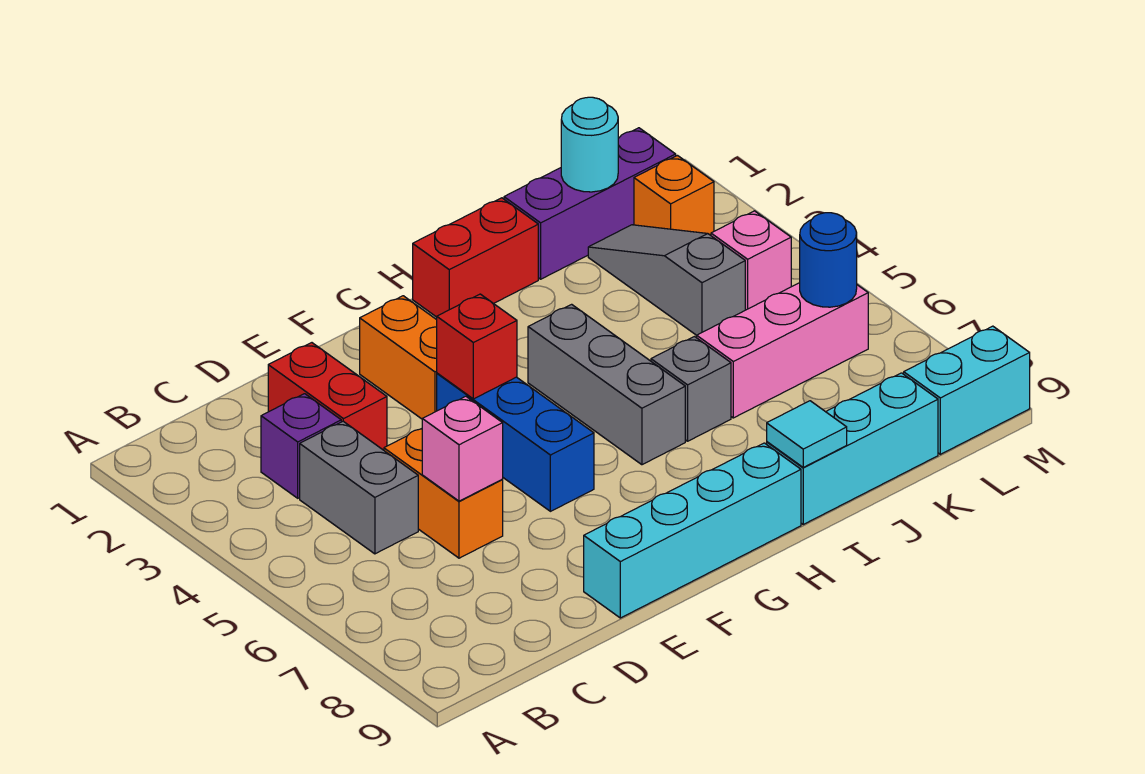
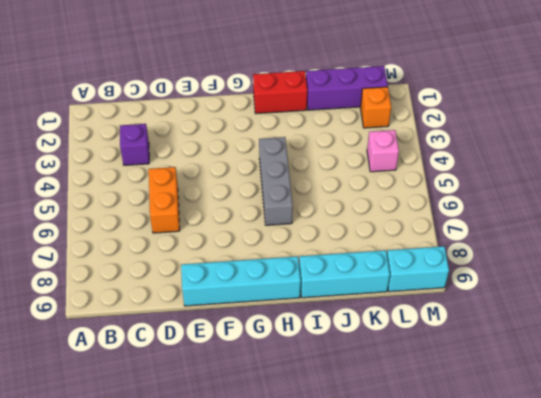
none -> grey 1x2 brick [300,421,418,554]
none -> red 1x2 brick [268,343,387,450]
none -> orange 1x2 brick [360,296,437,419]

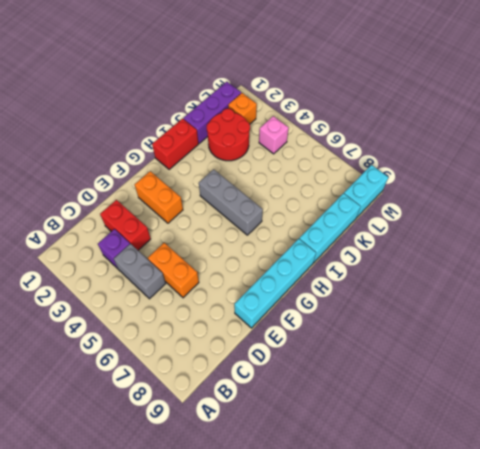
red 2x2 round brick [207,109,250,161] -> grey 1x3 slope [588,225,745,335]
none -> blue 1x3 brick [437,373,594,511]
none -> grey 1x1 brick [651,337,731,441]
none -> pink 1x3 brick [697,283,868,418]

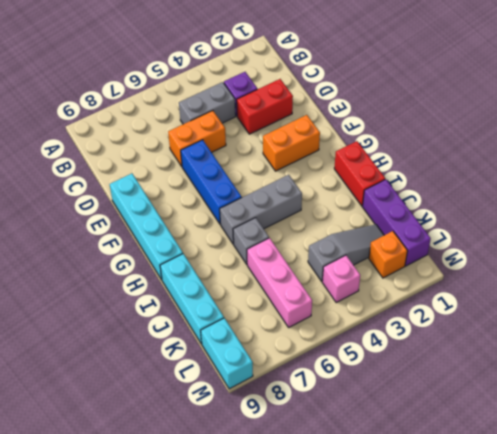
blue 1x3 brick [181,140,242,224] -> blue 1x3 brick turned to [437,373,594,511]
none -> pink 1x1 brick [422,396,503,501]
none -> red 1x1 brick [437,294,517,399]
none -> cyan 1x1 tile [767,401,847,467]

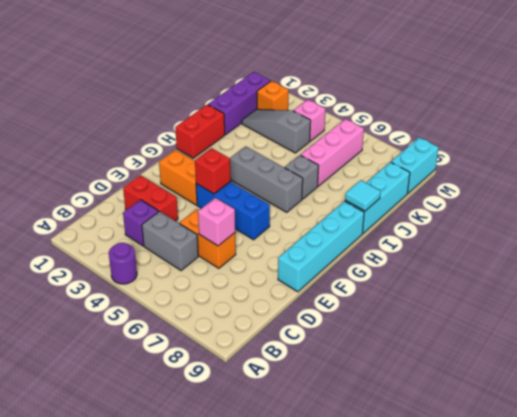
purple 1x1 round brick [109,243,137,284] -> none
none -> cyan 1x1 round brick [561,97,618,192]
none -> blue 1x1 round brick [800,213,857,307]

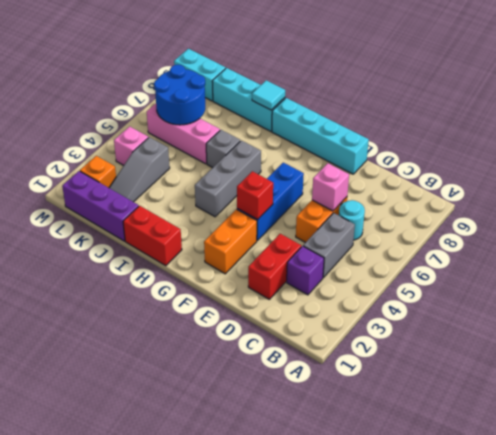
cyan 1x1 round brick [339,200,365,240] -> cyan 1x1 round brick moved to [561,97,618,192]
blue 2x2 round brick [154,65,205,125] -> blue 1x1 round brick [800,213,857,307]

